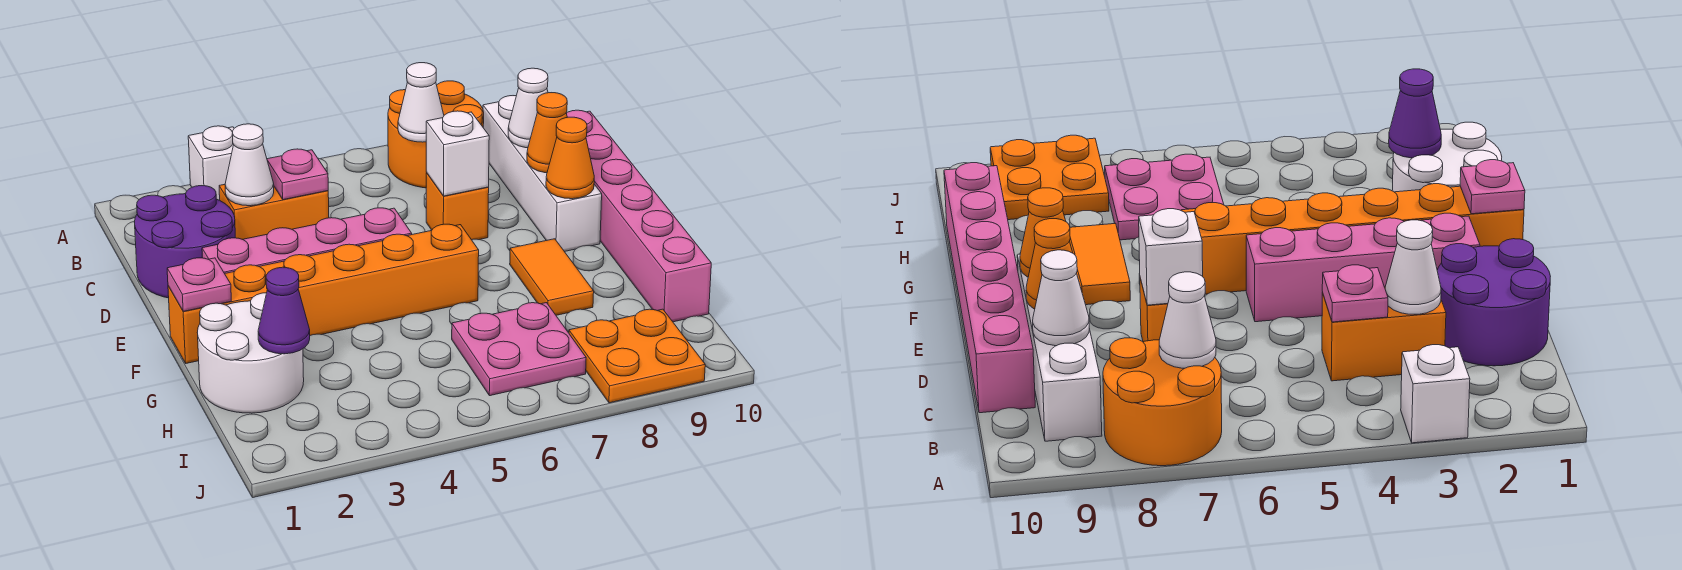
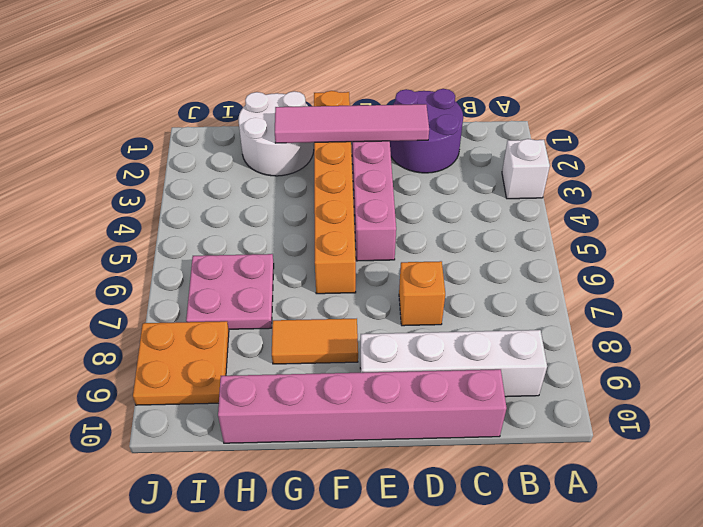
pink 1x4 tile [275,104,429,143] -> none
none -> orange 2x2 round brick [388,81,484,188]
none -> orange 1x2 brick [219,184,329,239]
none -> white 1x1 cone [398,63,444,142]

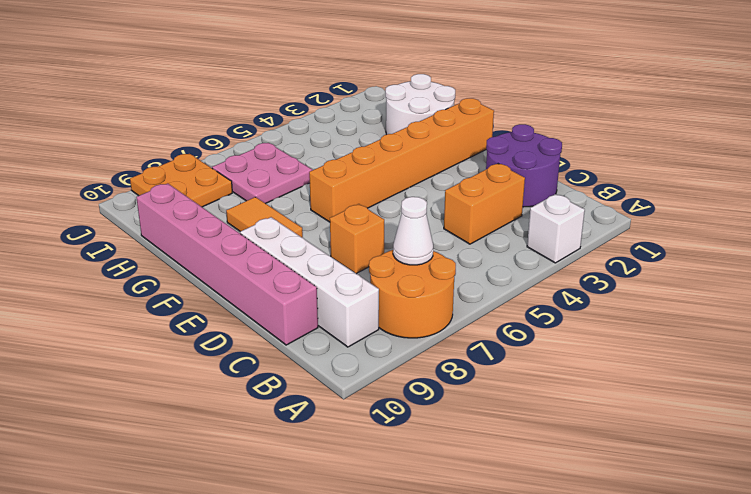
none -> pink 1x4 brick [202,208,412,274]
none -> white 1x1 cone [225,124,274,206]
none -> pink 1x1 plate [267,149,328,200]

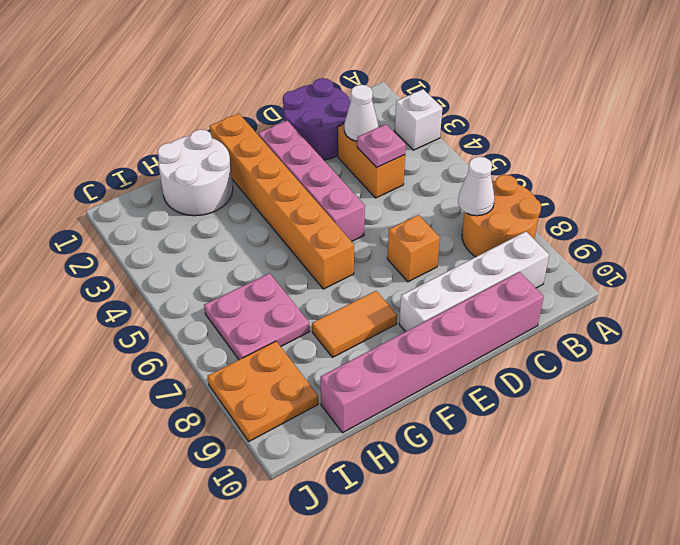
none -> white 1x1 cone [508,68,548,148]
none -> white 1x1 brick [426,111,489,196]
none -> orange 1x1 cone [527,93,567,173]

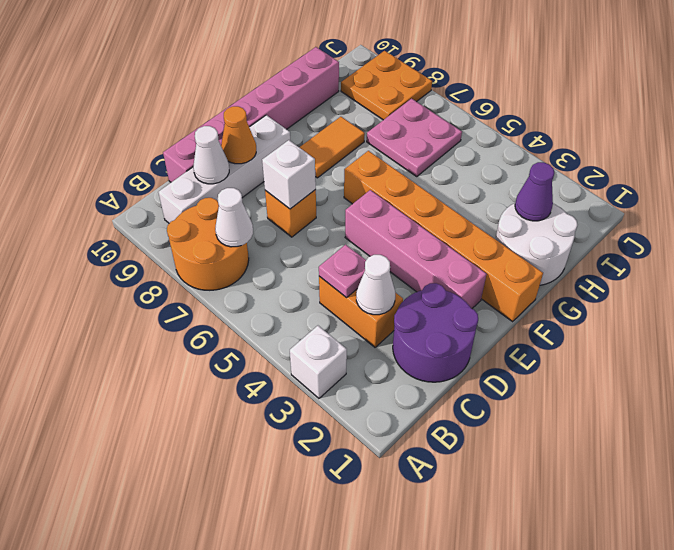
none -> orange 1x1 cone [546,117,594,199]
none -> pink 1x1 plate [167,258,231,311]

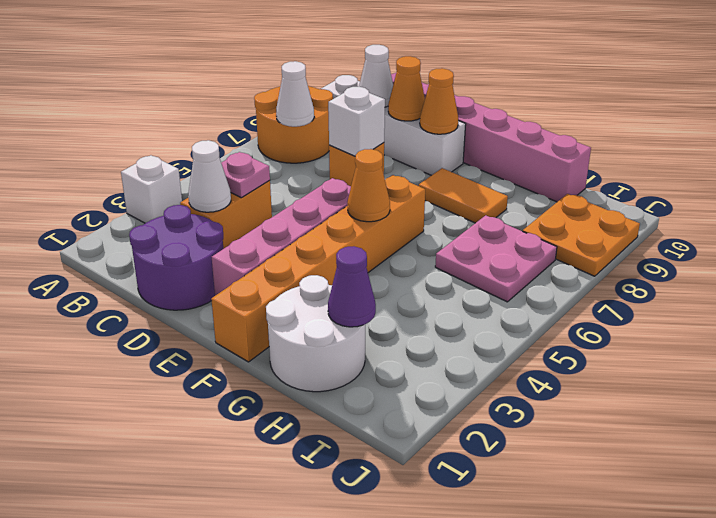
orange 1x1 cone [347,149,390,222] -> none
none -> pink 1x1 plate [167,258,231,311]

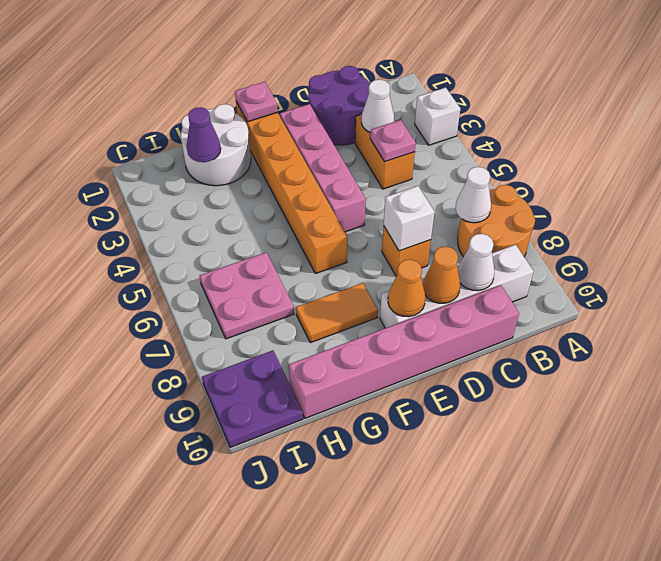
purple 2x2 plate [202,351,303,448] -> orange 2x2 plate [569,309,705,403]

